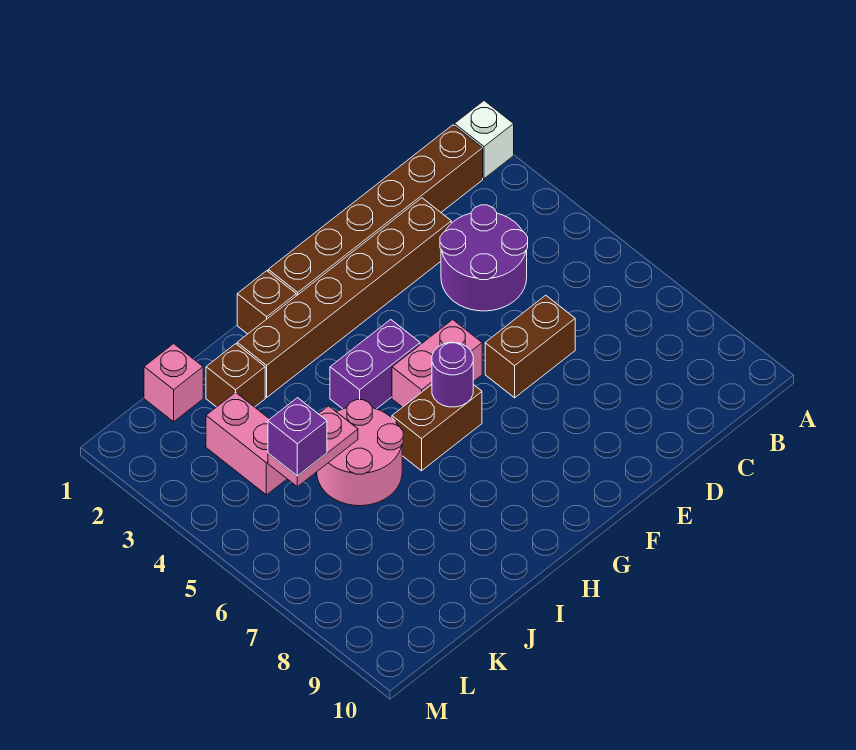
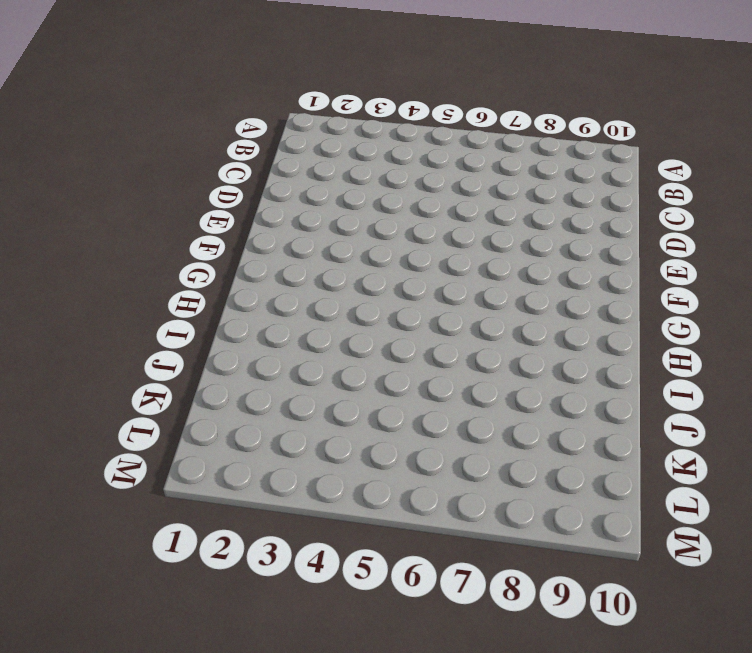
none -> white 1x1 brick [455,101,514,179]
none -> brown 1x6 brick [268,125,483,296]
none -> purple 2x2 round brick [440,205,528,311]

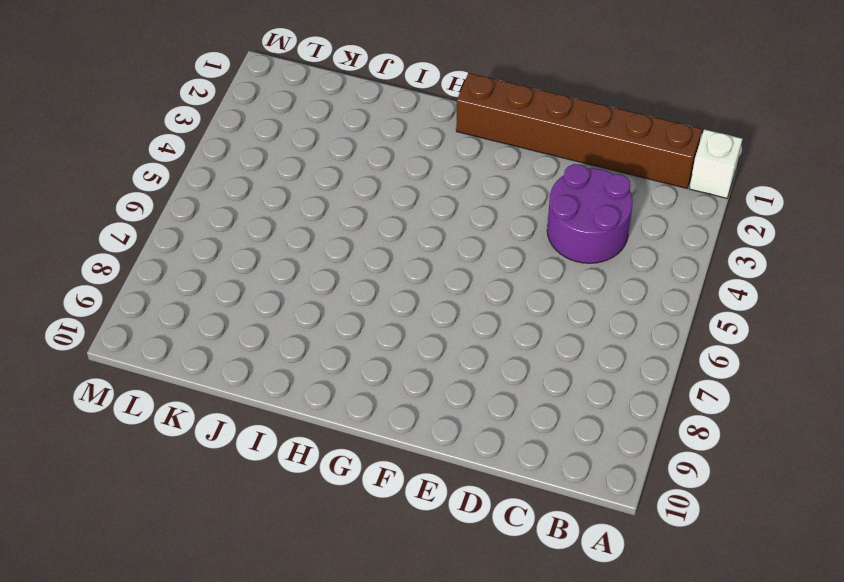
none -> brown 1x6 brick [237,198,451,397]
none -> brown 1x2 brick [485,295,575,398]
none -> pink 1x2 brick [392,320,482,407]

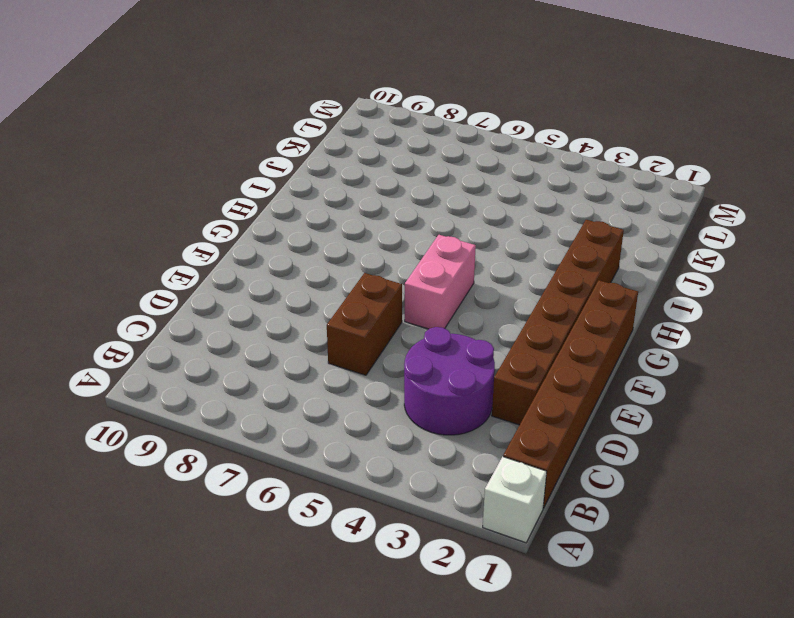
none -> purple 1x2 brick [330,320,420,409]
none -> brown 1x2 brick [392,385,482,471]
none -> brown 1x1 brick [237,271,296,334]

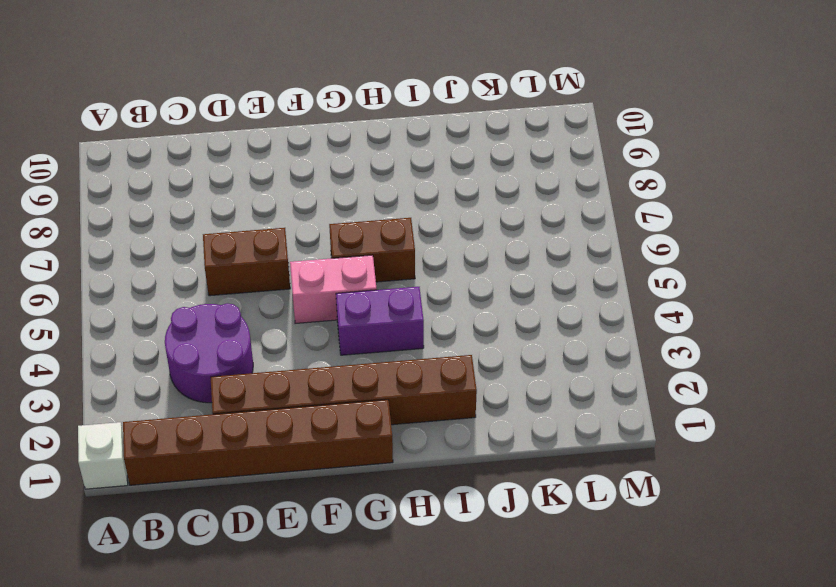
none -> brown 1x1 brick [237,271,296,334]
none -> pink 2x2 round brick [317,400,403,506]
none -> brown 1x1 brick [206,344,265,407]

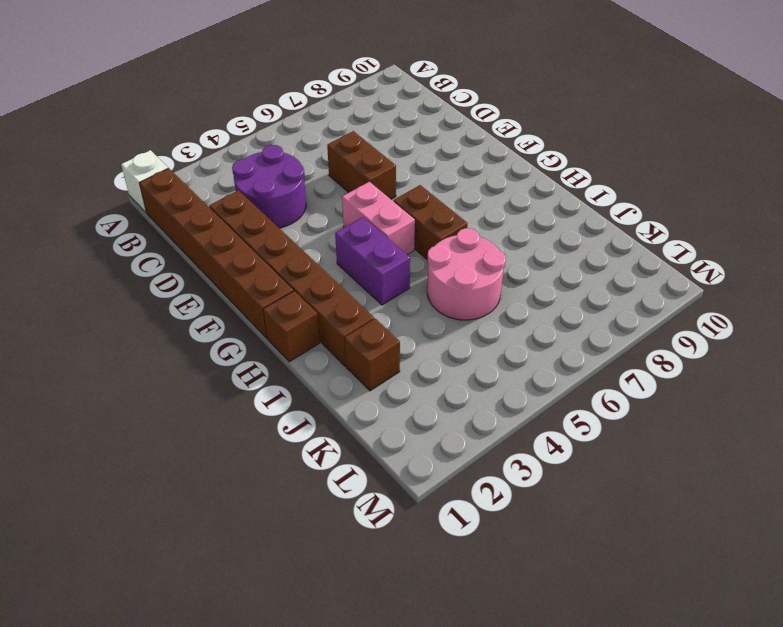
none -> pink 1x1 brick [144,344,203,422]
none -> pink 1x2 brick [206,392,287,495]
none -> purple 1x1 round brick [432,342,473,407]

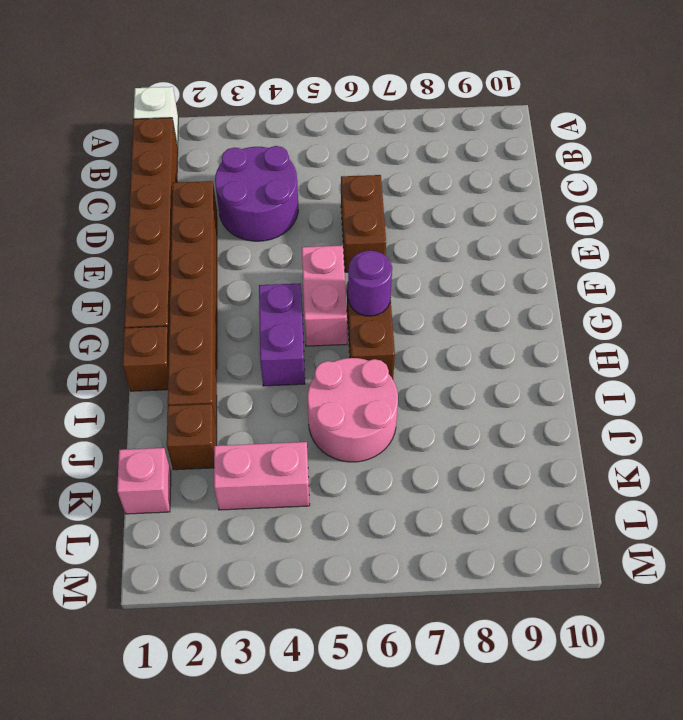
none -> pink 1x2 plate [268,406,358,487]
none -> purple 1x1 brick [268,398,327,476]

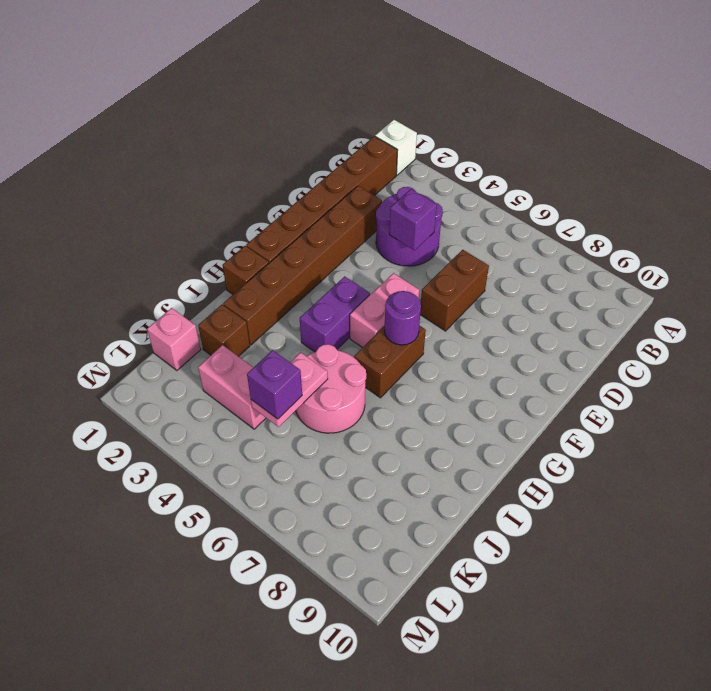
purple 1x1 brick [389,189,437,250] -> none

